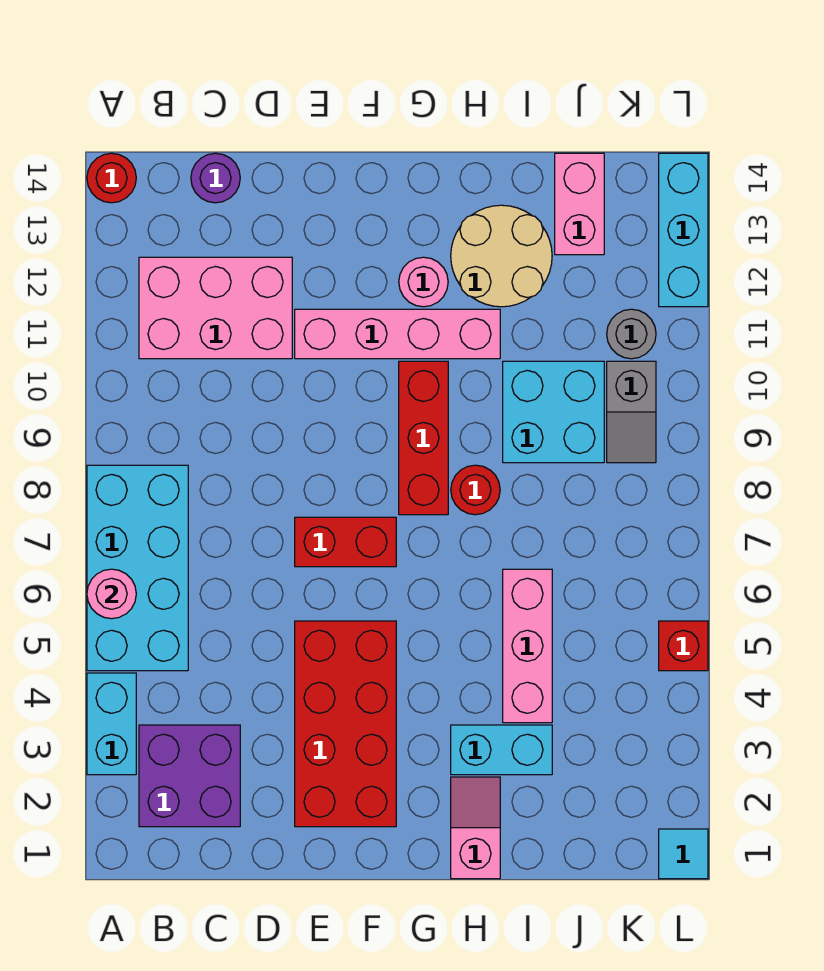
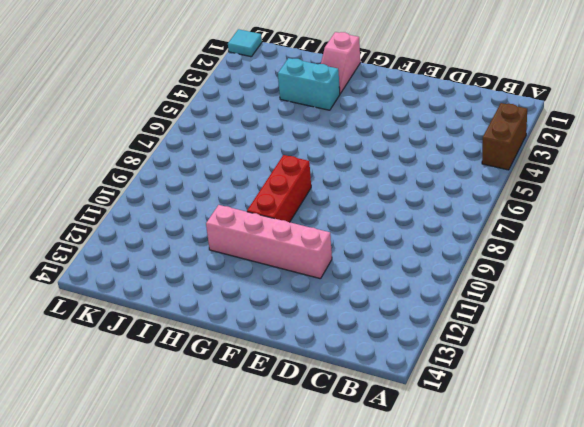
brown 1x2 brick [482,103,527,170] -> cyan 1x2 brick [87,673,136,775]
none -> cyan 2x4 brick [87,465,188,671]
none -> red 1x1 round brick [87,153,136,203]
none -> purple 2x2 brick [139,725,240,827]

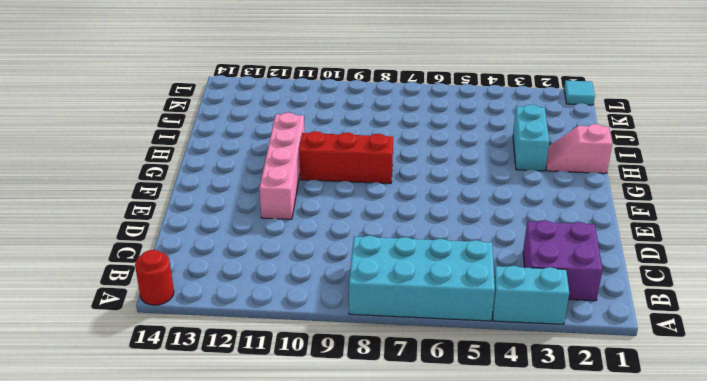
none -> pink 2x3 brick [139,257,292,359]
none -> purple 1x1 round brick [191,153,240,203]
none -> red 2x4 brick [295,621,396,827]

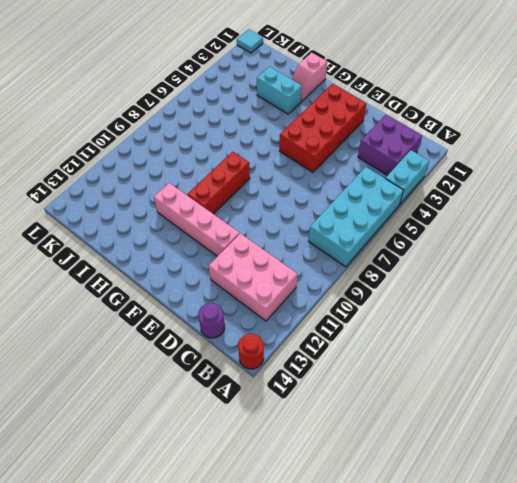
none -> red 1x2 brick [295,517,396,567]
none -> pink 1x1 round brick [399,257,448,307]
none -> red 1x1 round brick [451,465,500,515]

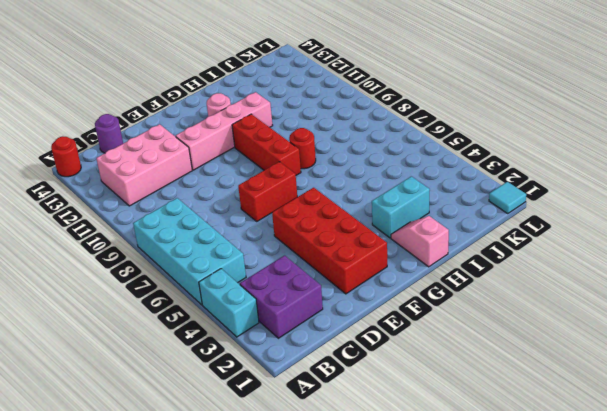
none -> tan 2x2 round brick [451,205,552,307]
none -> pink 1x3 brick [503,569,552,723]
none -> cyan 2x2 brick [503,361,604,463]

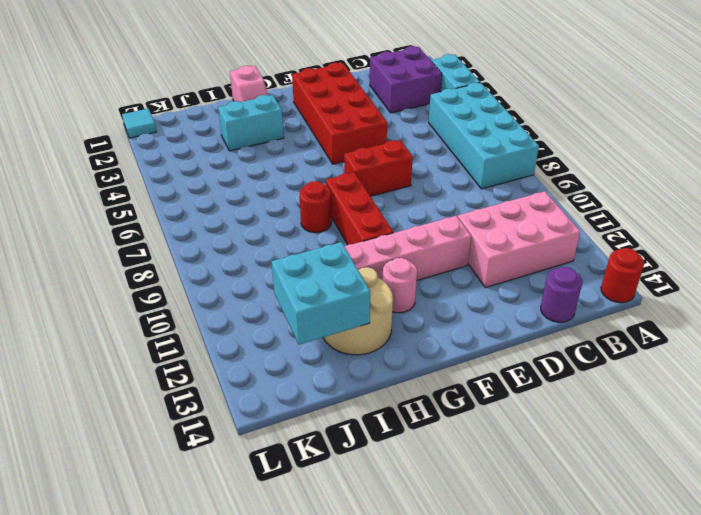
cyan 2x2 brick [272,242,370,344] -> cyan 2x2 brick moved to [503,361,604,463]
none -> pink 1x3 brick [503,569,552,723]
none -> pink 1x2 brick [555,153,604,255]
none -> grey 1x2 slope [607,361,656,463]

